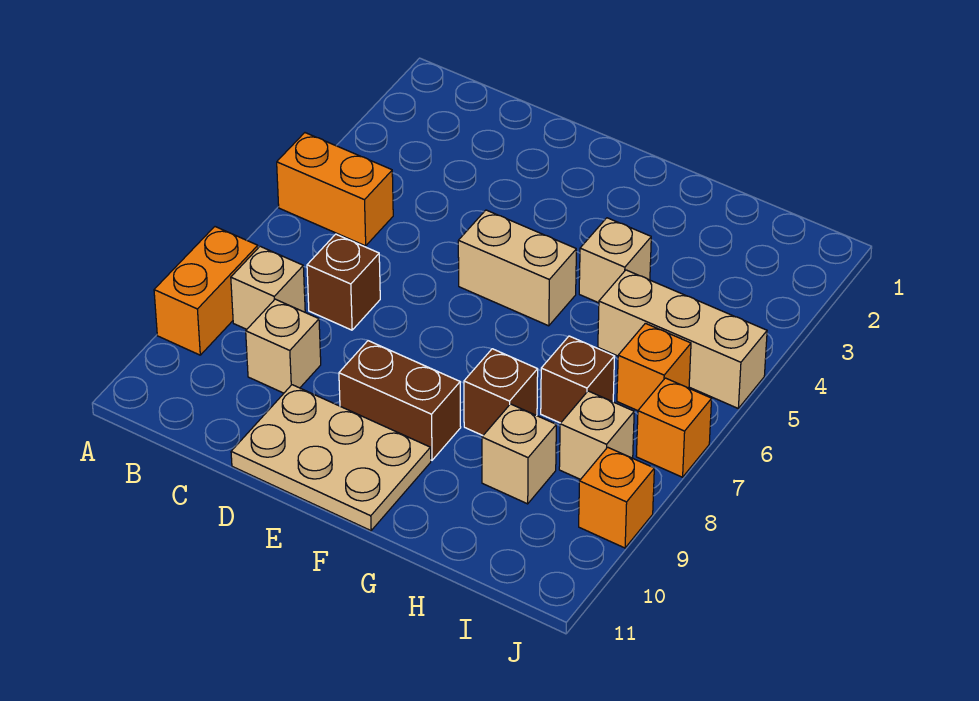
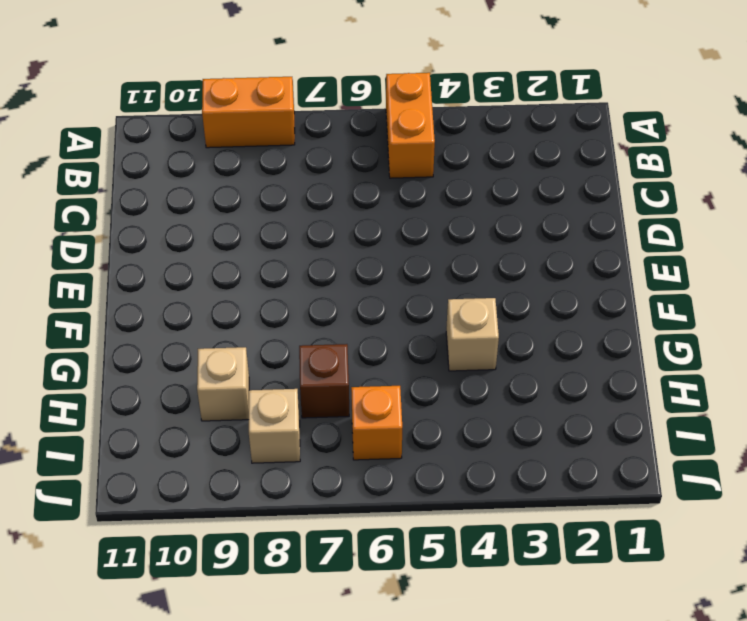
none -> tan 1x1 brick [231,246,305,329]
none -> brown 1x1 brick [307,234,380,330]
none -> tan 1x1 brick [246,299,321,393]

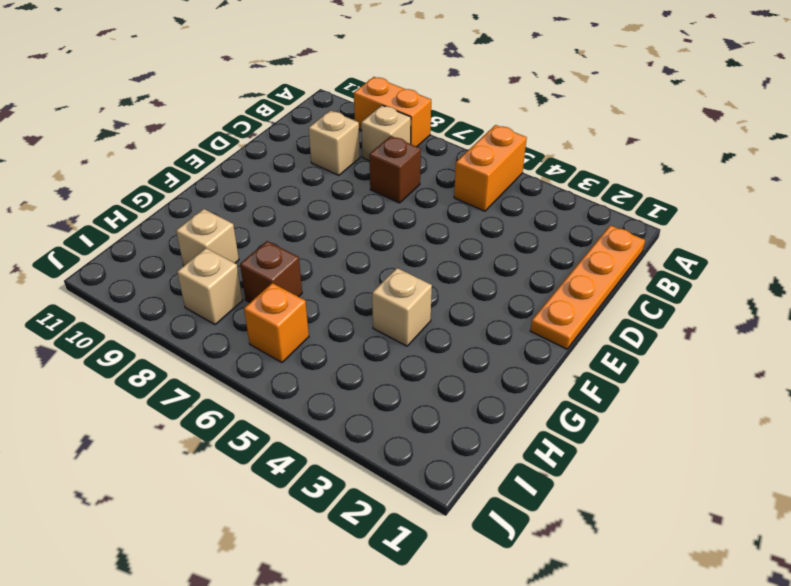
orange 1x4 plate [530,225,645,349] -> none
none -> tan 2x3 plate [231,385,431,531]
none -> tan 1x2 brick [458,210,576,326]
none -> brown 1x2 brick [339,341,461,460]

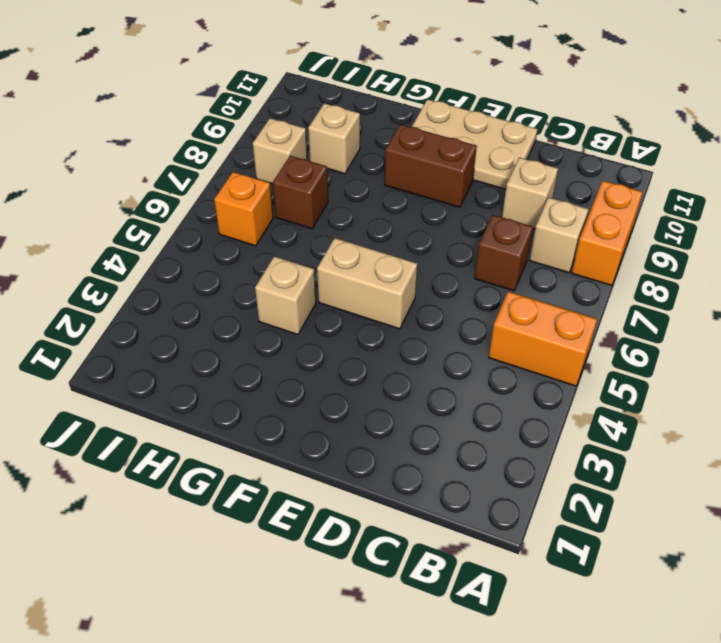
none -> brown 1x1 brick [464,349,538,435]
none -> tan 1x3 brick [598,270,767,408]
none -> orange 1x1 brick [636,378,712,477]

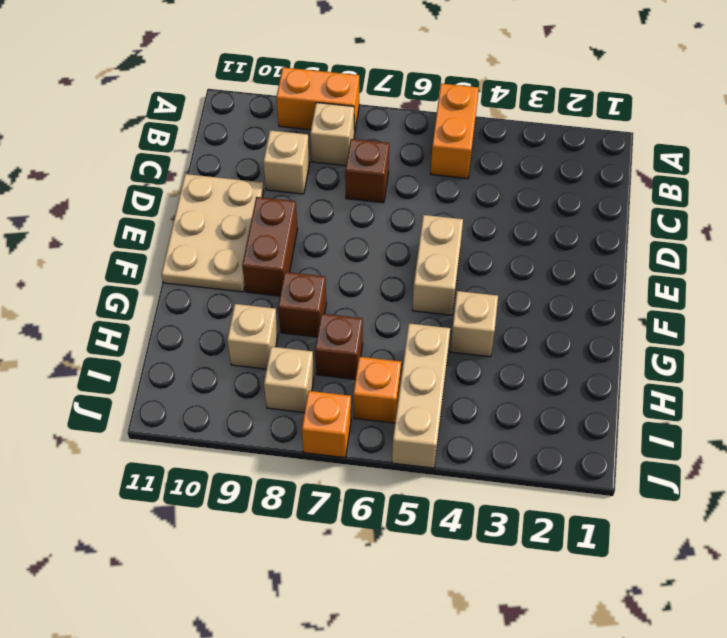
none -> orange 1x1 brick [579,447,654,548]

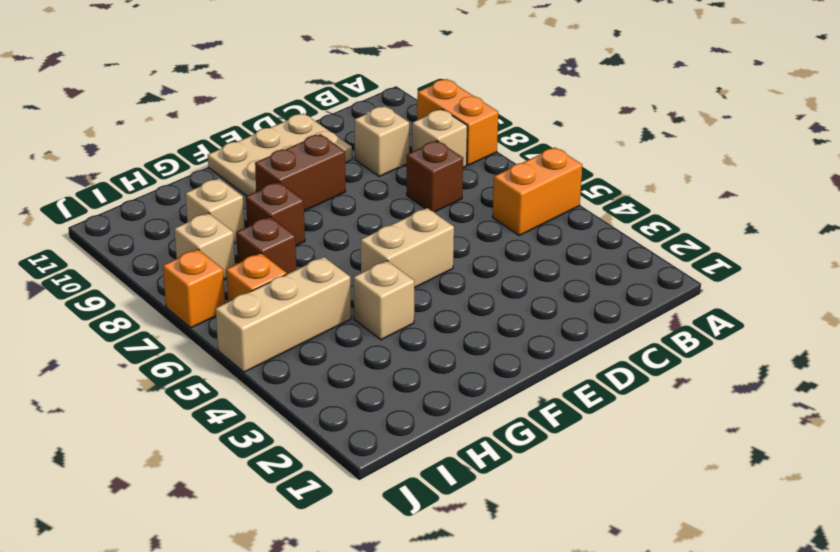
none -> orange 1x1 brick [579,447,654,548]

